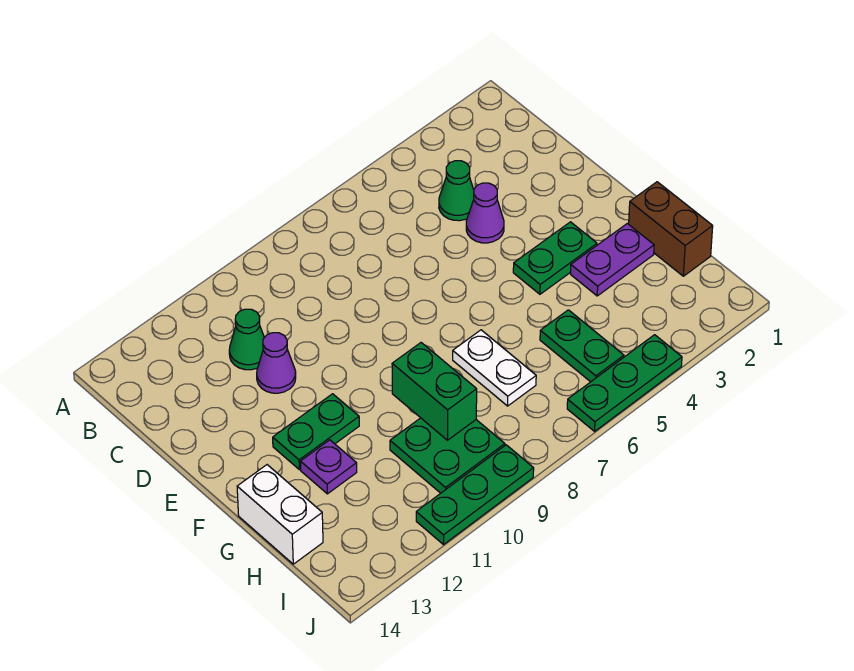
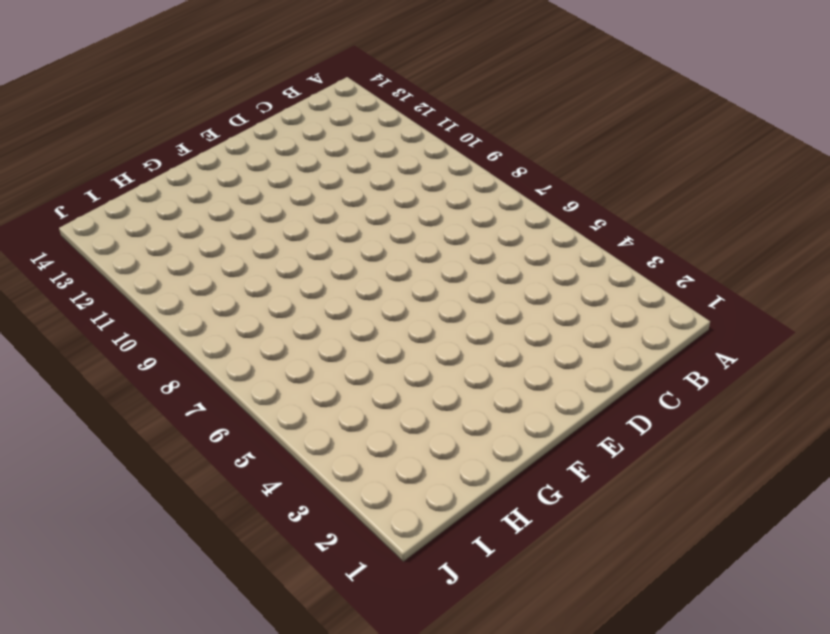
none -> green 1x1 cone [439,161,474,221]
none -> green 1x1 cone [229,309,264,370]
none -> purple 1x1 cone [466,183,504,243]

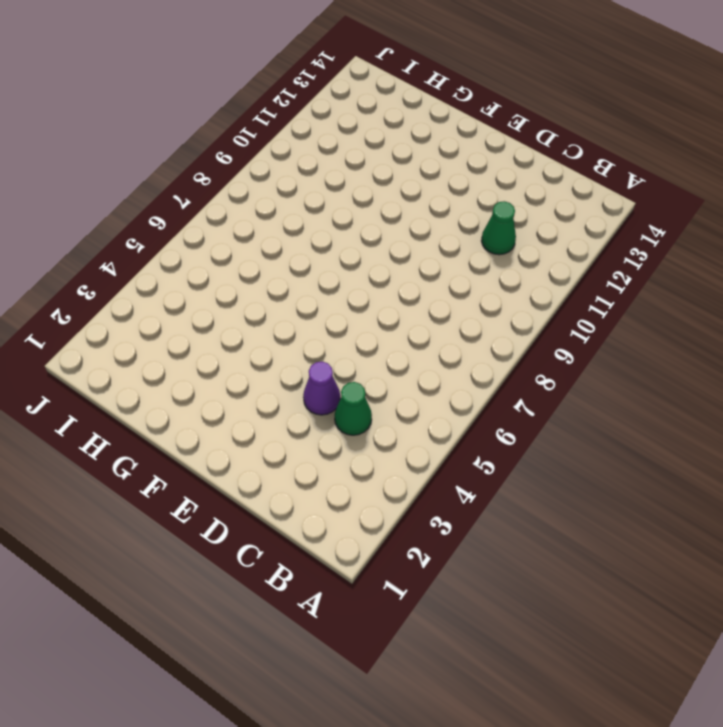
none -> purple 1x1 cone [257,333,296,393]
none -> green 1x2 plate [513,222,597,294]
none -> green 1x2 plate [273,394,359,470]

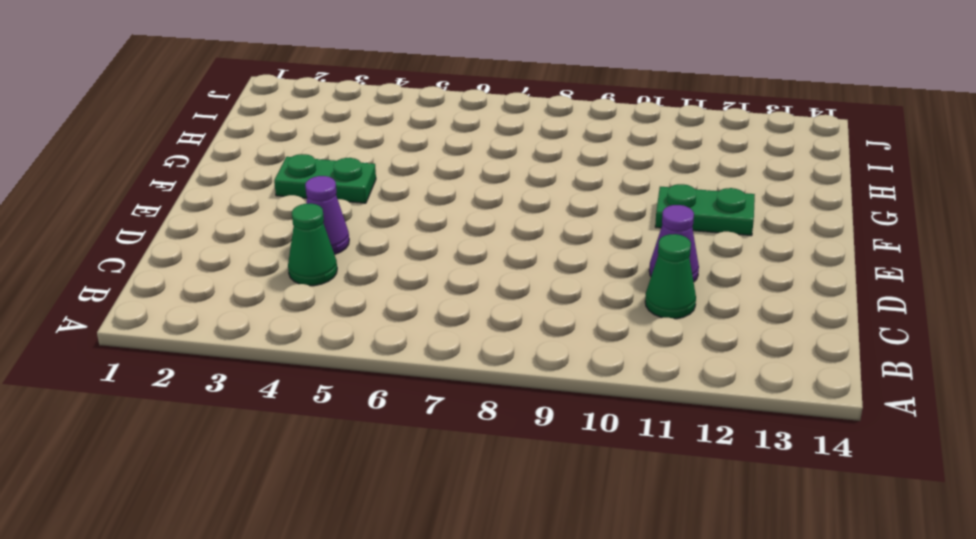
none -> brown 1x2 brick [629,182,713,276]
none -> purple 1x2 plate [571,223,654,296]
none -> white 1x2 plate [453,330,536,406]

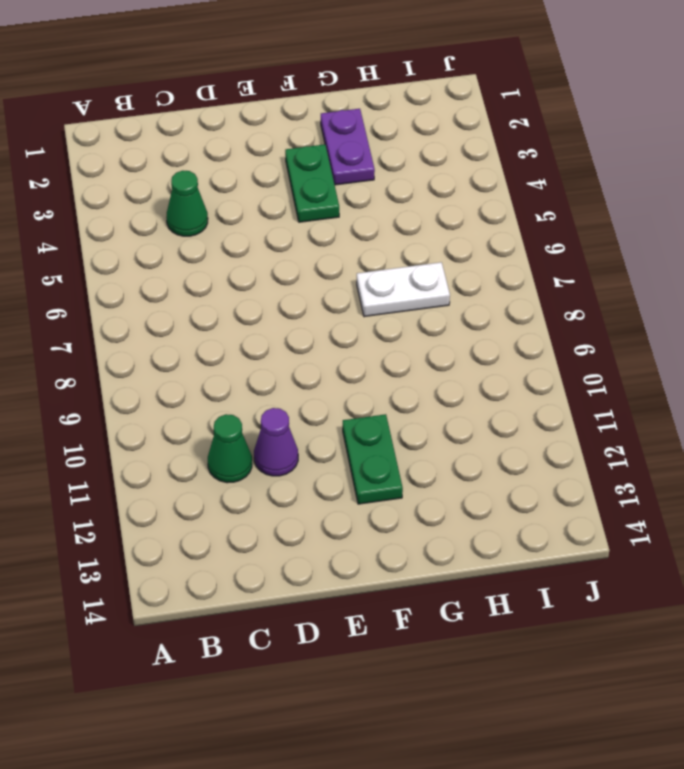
none -> purple 1x1 cone [466,183,504,243]
none -> brown 1x2 brick [629,182,713,276]
none -> purple 1x1 plate [300,440,357,494]

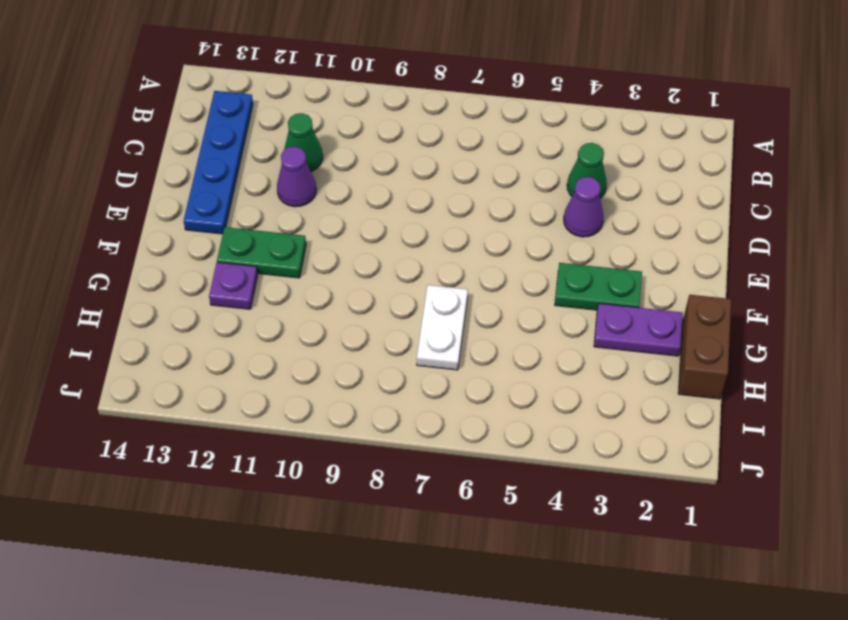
blue 1x4 plate [184,91,253,234] -> none
none -> white 1x2 brick [237,465,323,564]
none -> green 1x2 plate [540,310,624,382]
none -> green 2x2 plate [390,418,505,493]

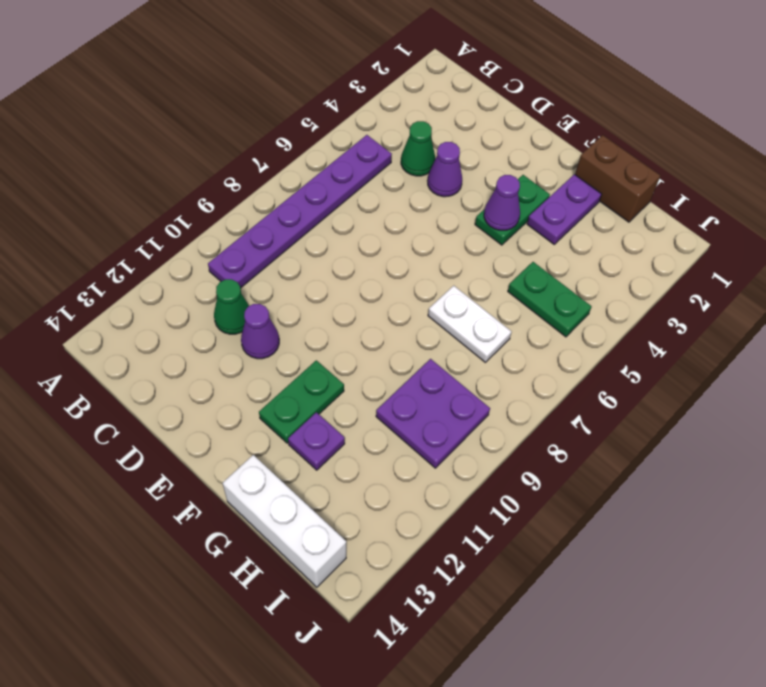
purple 1x6 plate [208,135,392,288] -> none
purple 1x1 cone [484,175,520,230] -> none
white 1x3 brick [222,455,346,587] -> white 1x2 brick [237,465,323,564]
purple 2x2 plate [376,359,490,468] -> green 2x2 plate [390,418,505,493]
none -> green 1x3 plate [567,335,682,431]
none -> green 1x3 plate [416,445,534,545]
none -> green 1x2 brick [392,343,477,440]

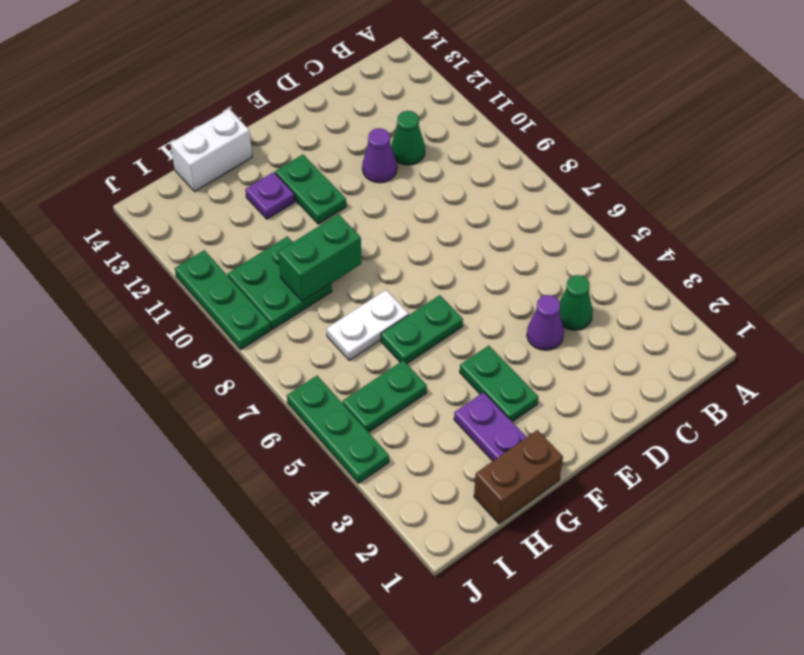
green 1x2 plate [381,295,463,364] -> none

